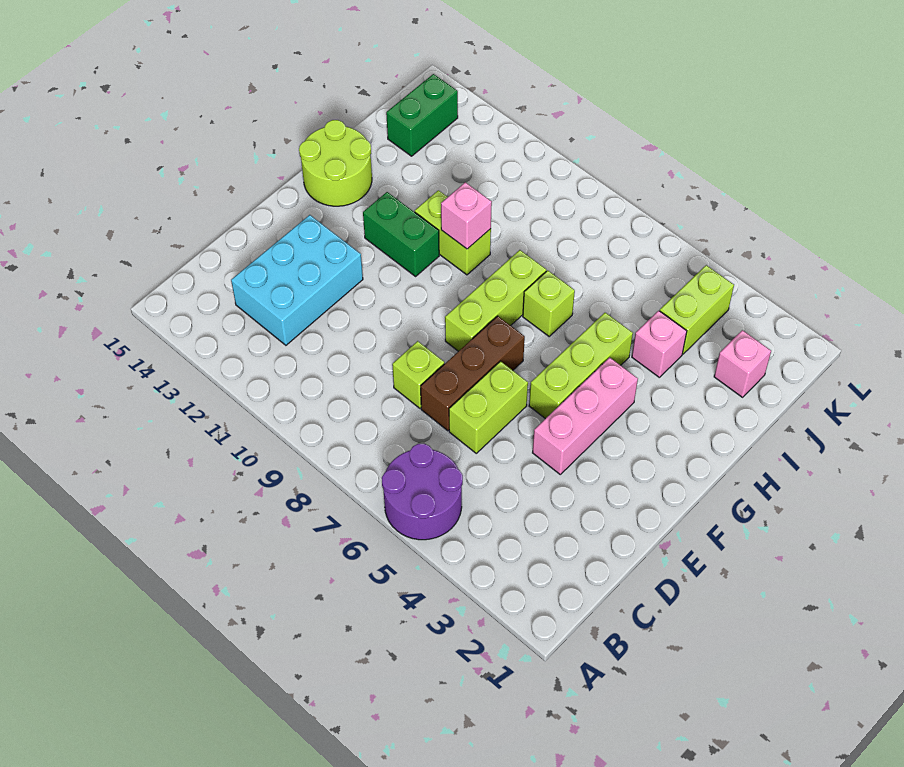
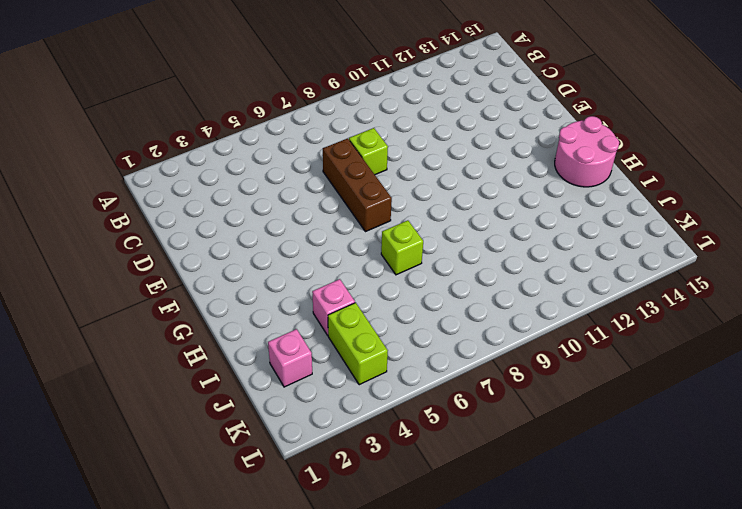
pink 2x2 round brick [555,116,619,187] -> lime 2x2 round brick [299,120,372,206]
none -> purple 2x2 round brick [382,444,463,540]
none -> cyan 2x3 brick [231,215,363,345]
none -> lime 1x2 brick [449,361,528,453]

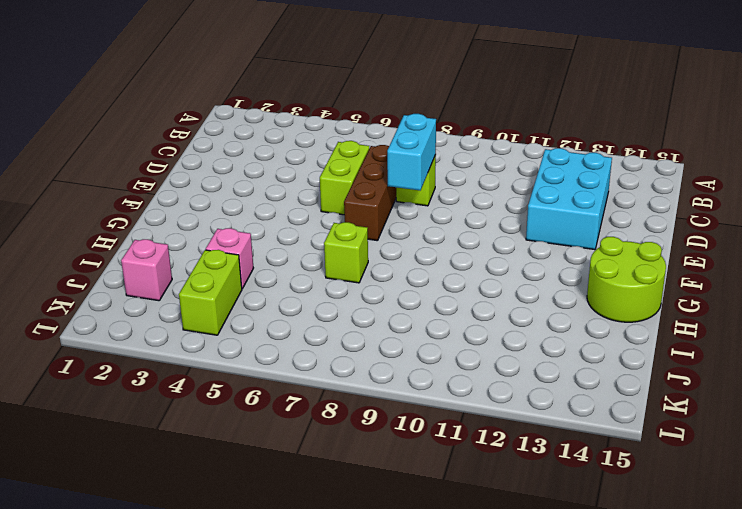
cyan 1x2 brick [387,114,436,190] -> none
none -> purple 2x2 round brick [382,444,463,540]
none -> pink 1x3 brick [533,358,638,474]
none -> lime 1x3 brick [529,313,633,419]

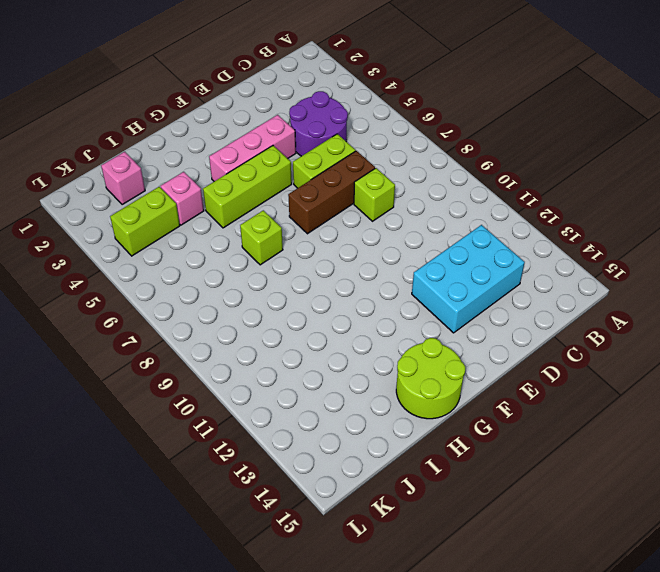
purple 2x2 round brick [289,91,348,156] -> purple 2x2 round brick moved to [382,444,463,540]
none -> lime 1x3 brick [445,250,546,351]
none -> green 1x2 brick [363,192,439,276]
none -> lime 1x2 brick [415,190,491,275]

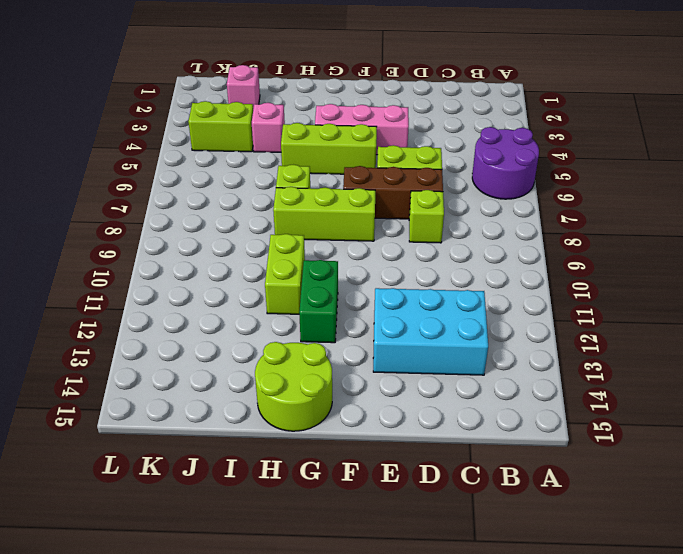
none -> green 1x2 brick [386,74,458,156]
none -> pink 1x1 brick [441,182,492,249]

